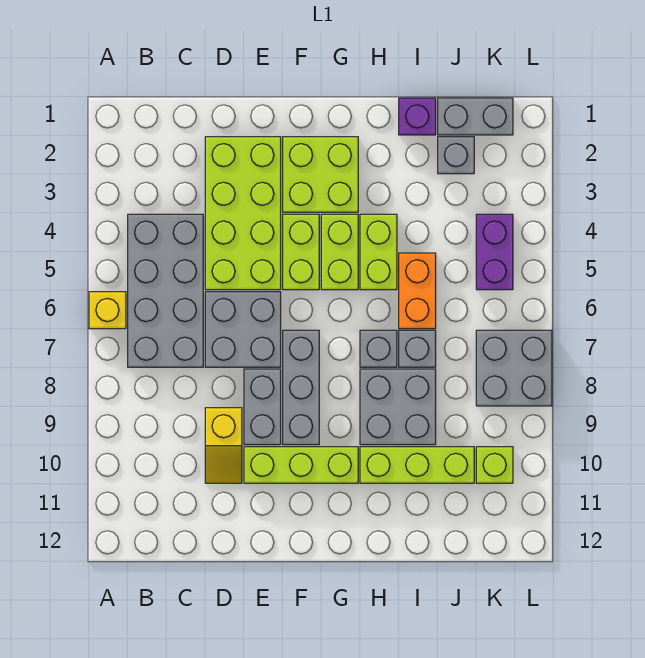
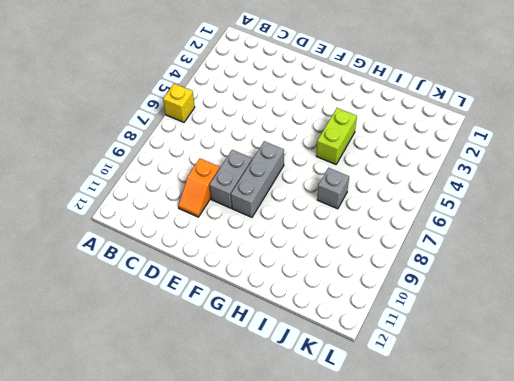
orange 1x2 slope [178,159,220,217] -> yellow 1x2 slope [205,408,242,483]
none -> grey 2x4 brick [128,214,203,367]
none -> lime 2x4 brick [205,137,281,290]
none -> grey 2x2 brick [205,292,281,367]

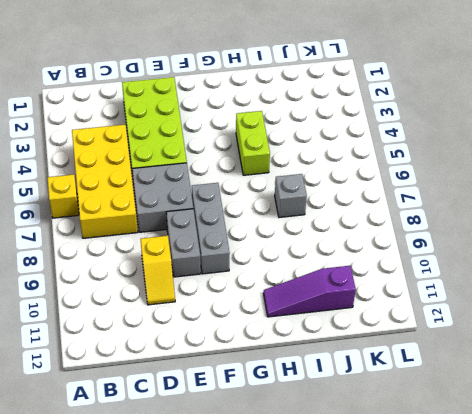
yellow 2x4 brick [72,125,138,238] -> grey 2x4 brick [128,214,203,367]
purple 1x3 slope [264,266,356,317] -> none
none -> lime 1x3 brick [244,447,358,483]
none -> lime 2x2 brick [283,137,358,212]
none -> lime 1x2 brick [283,214,319,290]

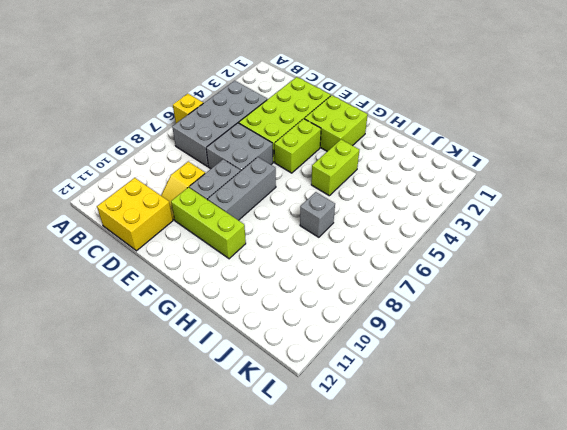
yellow 2x2 brick [97,178,173,251] -> none
none -> lime 1x2 brick [321,214,358,290]
none -> grey 1x1 brick [360,330,397,367]
none -> grey 2x2 brick [360,369,436,445]

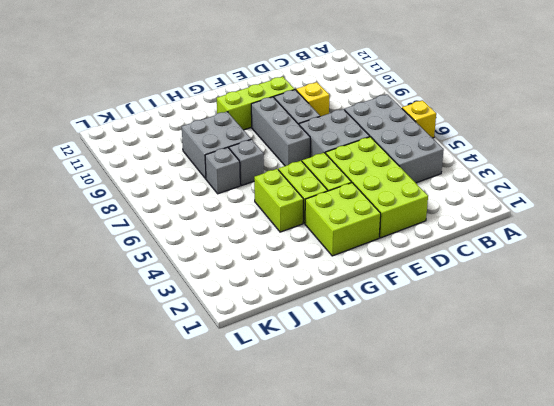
none -> lime 1x3 brick [360,447,474,483]
none -> purple 1x1 brick [399,98,436,135]
none -> orange 1x2 brick [399,253,436,329]

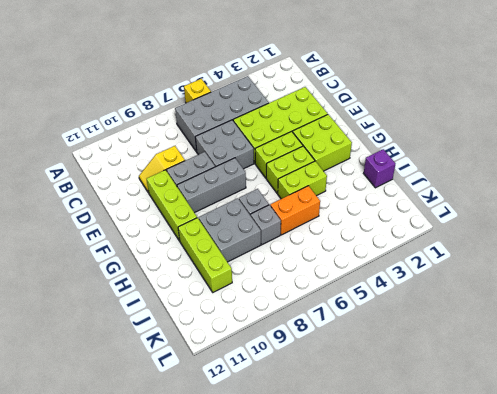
none -> grey 1x2 brick [438,98,513,135]
none -> grey 1x1 brick [438,137,474,174]
none -> purple 1x2 brick [476,214,513,290]

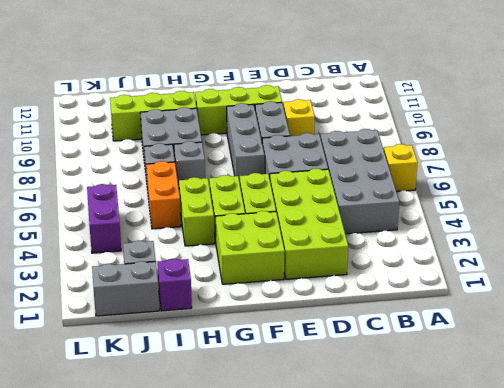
none -> grey 2x2 brick [476,330,552,406]
none -> lime 1x1 brick [476,447,513,483]

